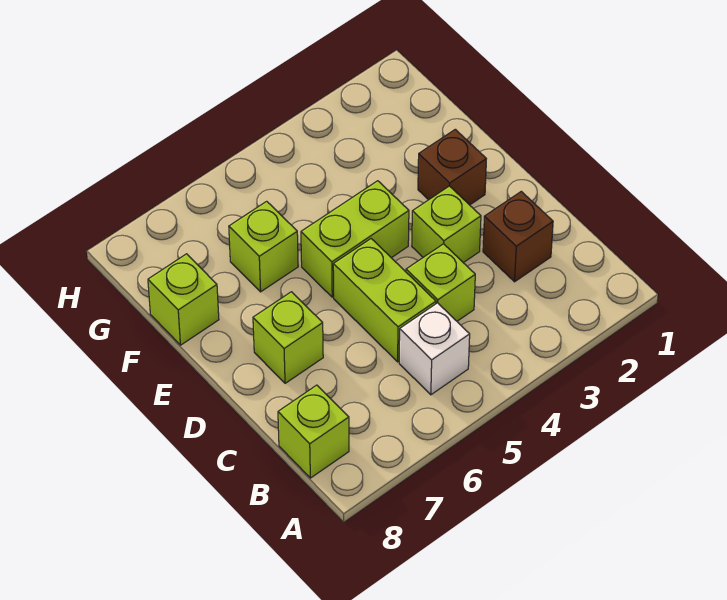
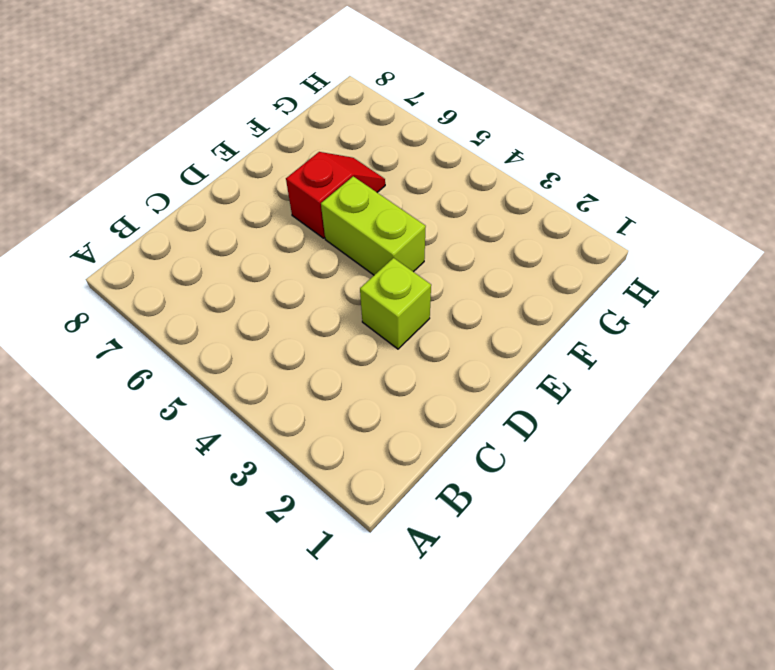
red 1x2 slope [286,152,385,238] -> lime 1x1 brick [229,201,298,292]
none -> white 1x1 brick [399,303,470,395]
none -> lime 1x1 brick [278,385,349,478]

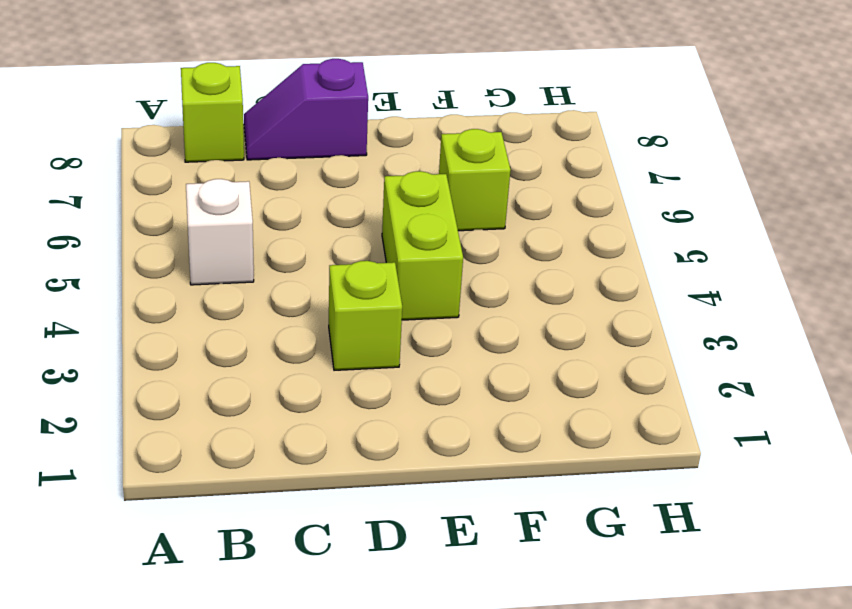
purple 1x2 slope [244,59,368,160] -> none
none -> brown 1x1 brick [483,191,553,282]
none -> lime 1x1 brick [406,244,475,321]

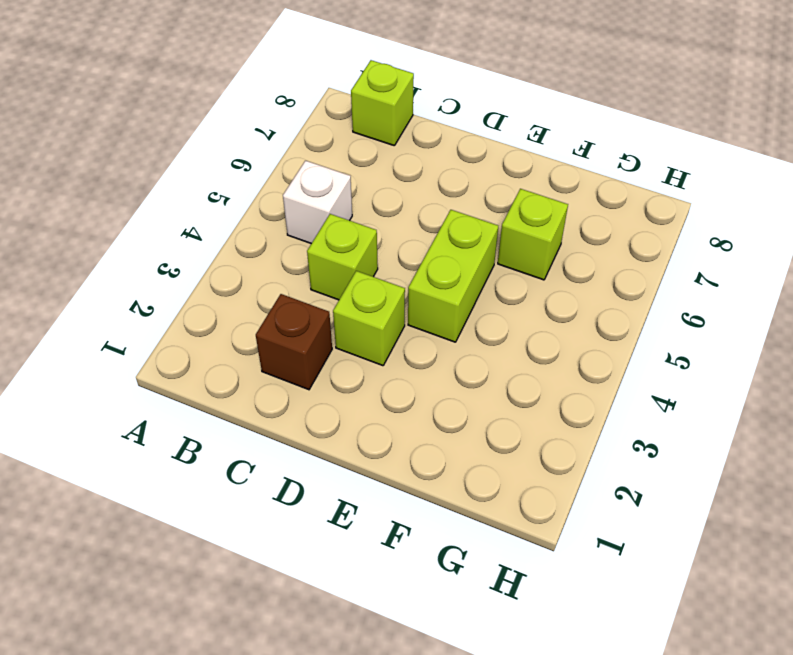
none -> lime 1x2 brick [333,239,436,362]
none -> lime 1x1 brick [253,292,323,383]

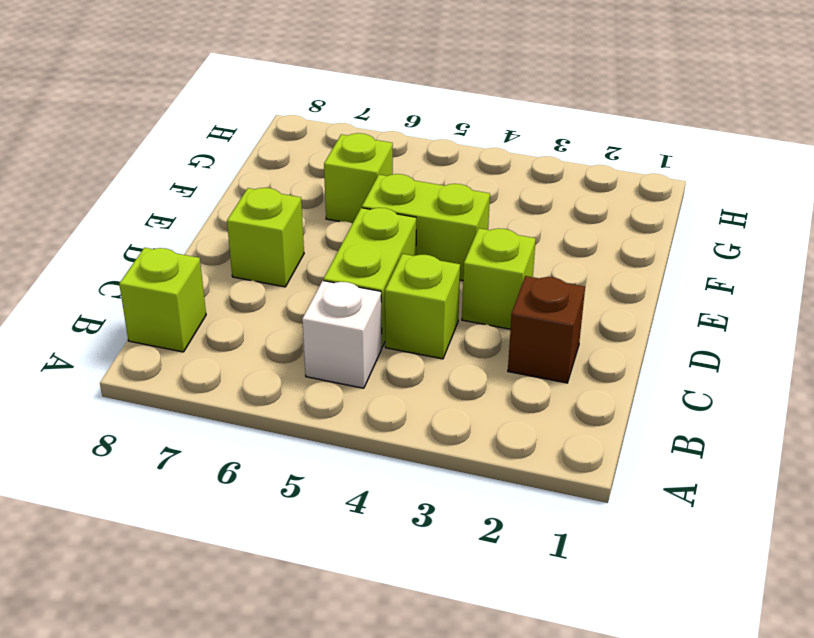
none -> brown 1x1 brick [418,129,486,205]
none -> lime 1x1 brick [148,254,219,345]

